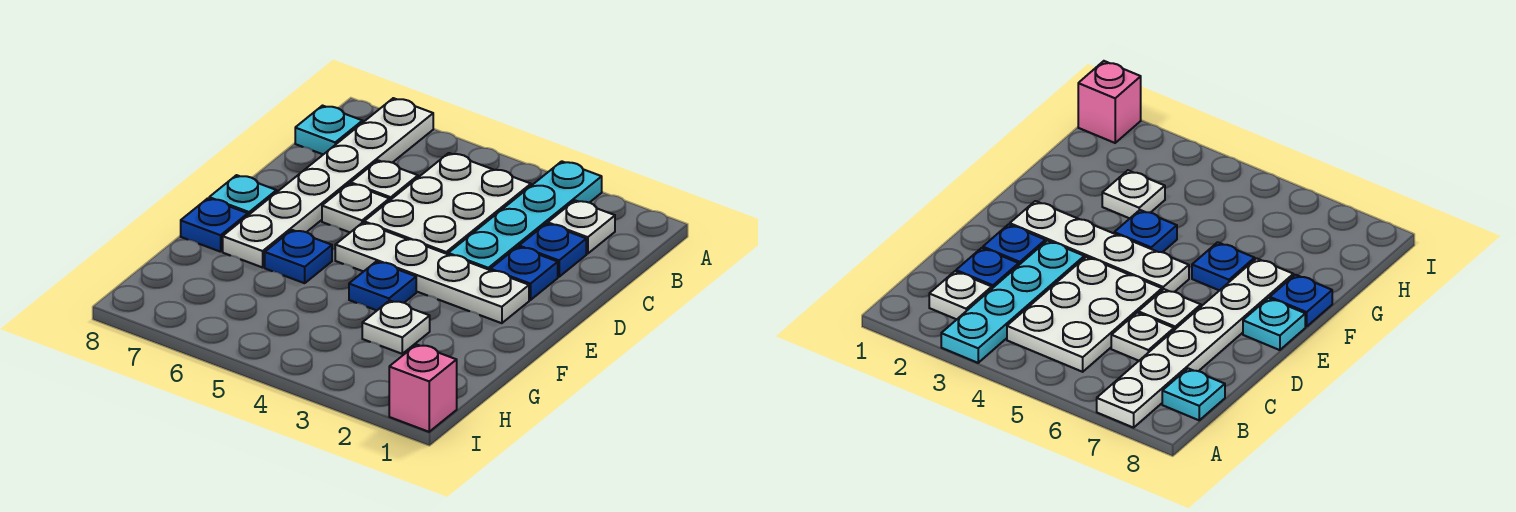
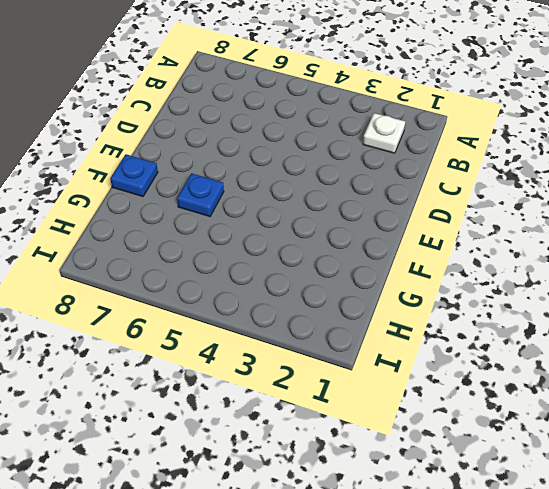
none -> cyan 1x4 plate [448,161,602,270]
none -> white 1x6 plate [223,98,433,267]
none -> white 2x3 plate [364,153,531,254]

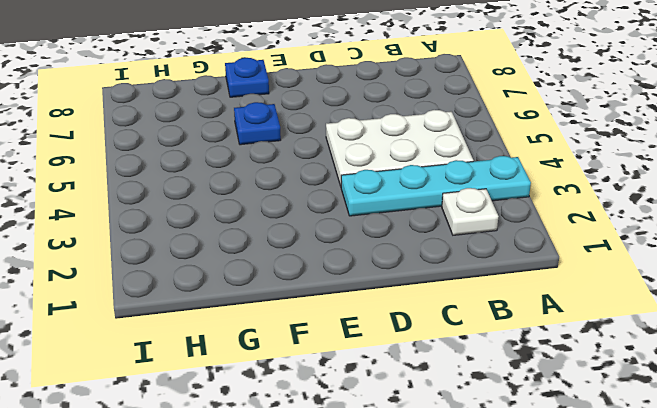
none -> white 1x6 plate [223,98,433,267]
none -> cyan 1x1 plate [295,106,363,154]
none -> blue 1x1 plate [519,224,586,277]

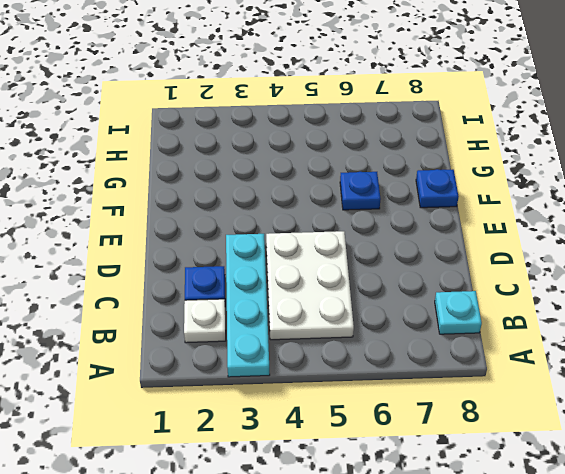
none -> white 1x6 plate [223,98,433,267]
none -> white 1x1 plate [351,160,418,201]
none -> blue 1x1 plate [490,247,558,300]

